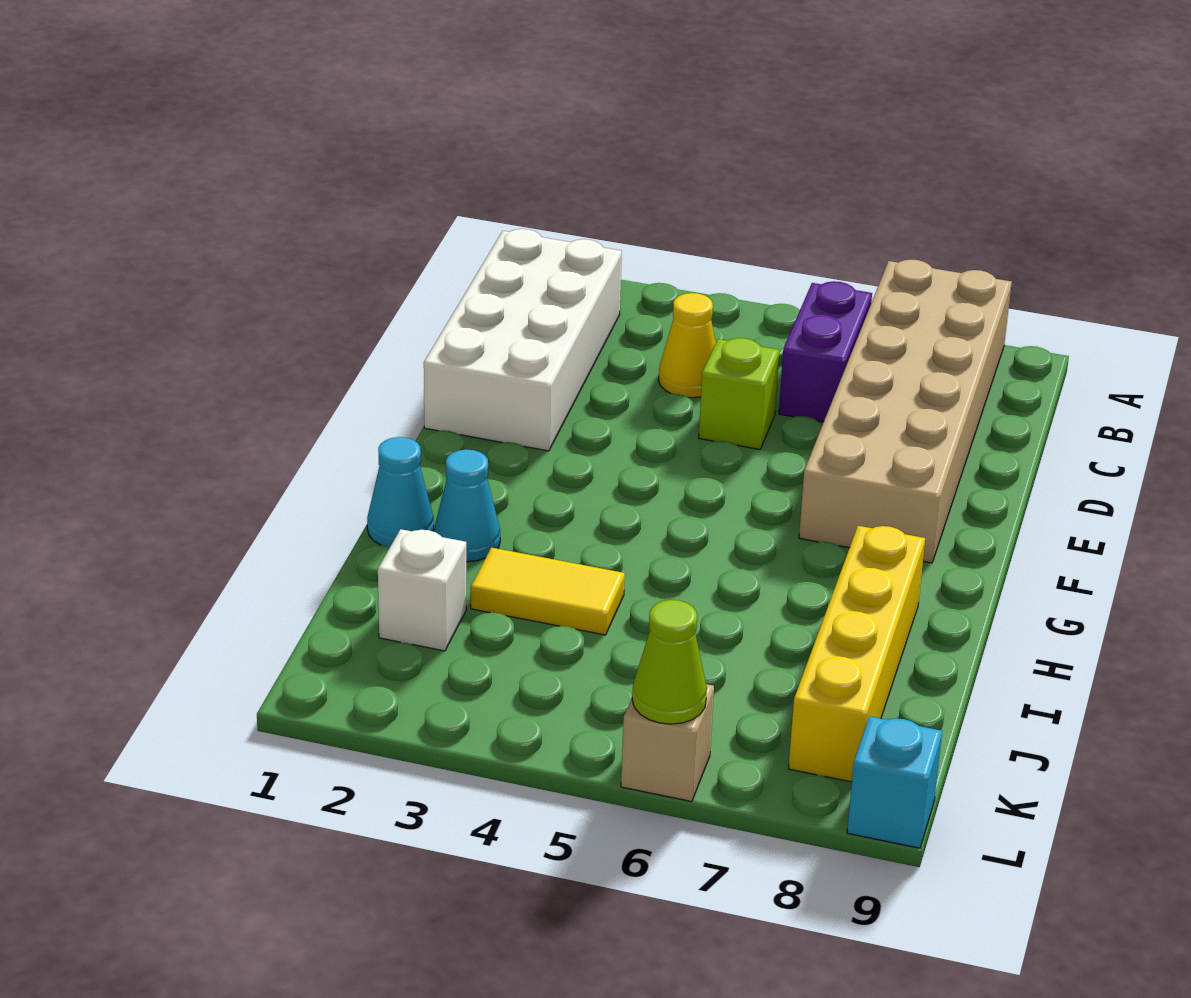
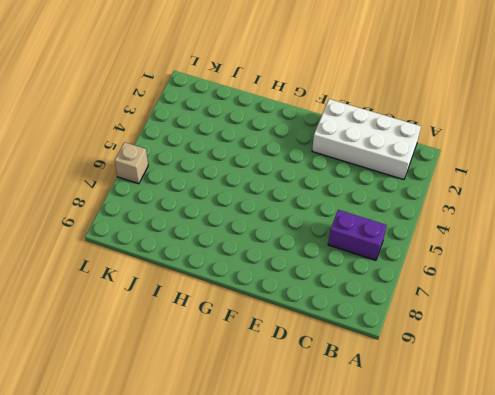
none -> tan 2x6 brick [799,259,1012,563]
none -> yellow 1x1 cone [659,293,716,398]
none -> lime 1x1 brick [699,338,779,449]

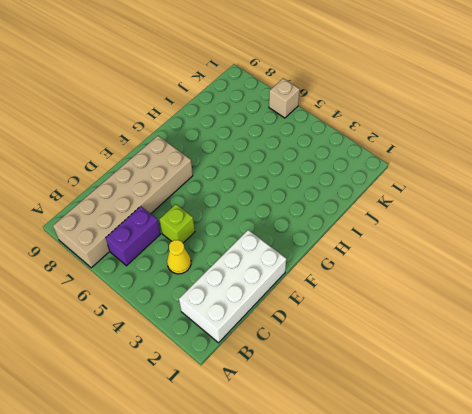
none -> cyan 1x1 cone [367,437,434,547]
none -> cyan 1x1 cone [434,449,500,562]
none -> yellow 1x4 brick [788,526,925,782]

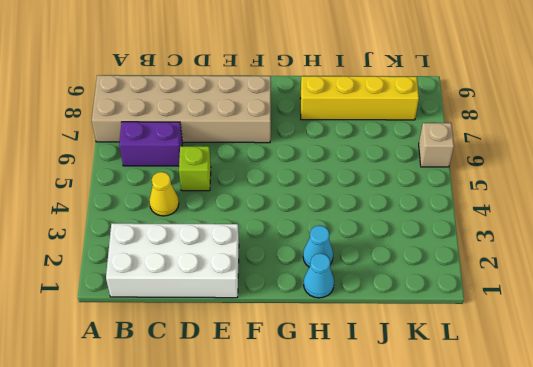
none -> yellow 1x2 tile [471,548,625,635]
none -> white 1x1 brick [378,529,466,651]
none -> cyan 1x1 brick [847,716,942,848]

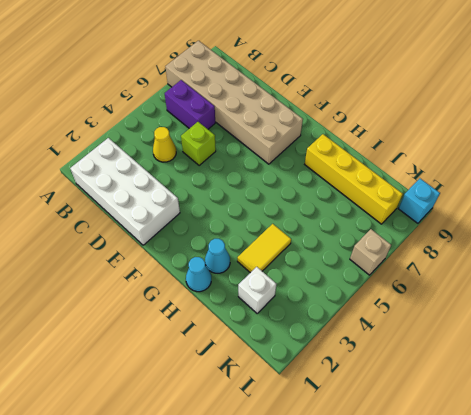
none -> lime 1x1 cone [632,600,707,724]

